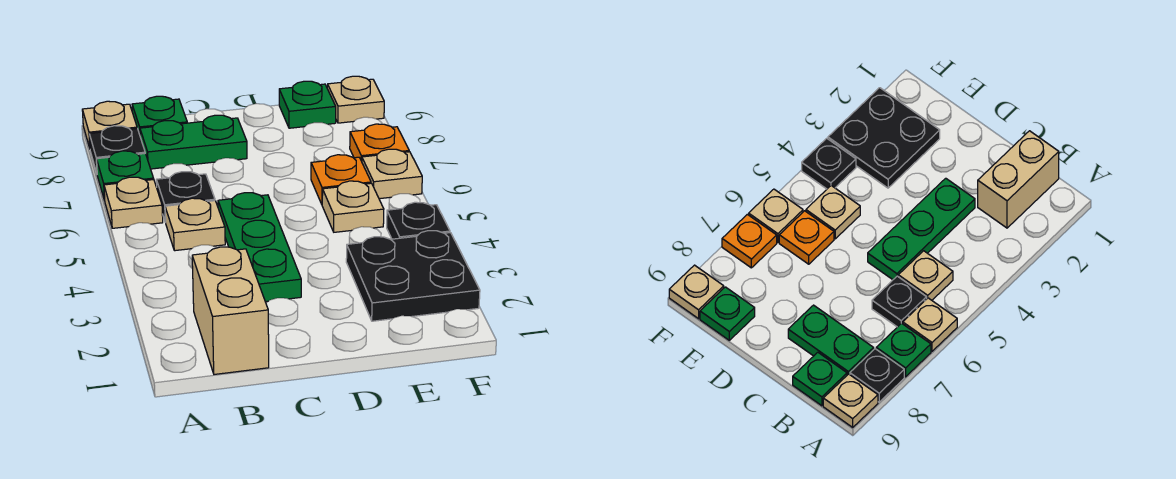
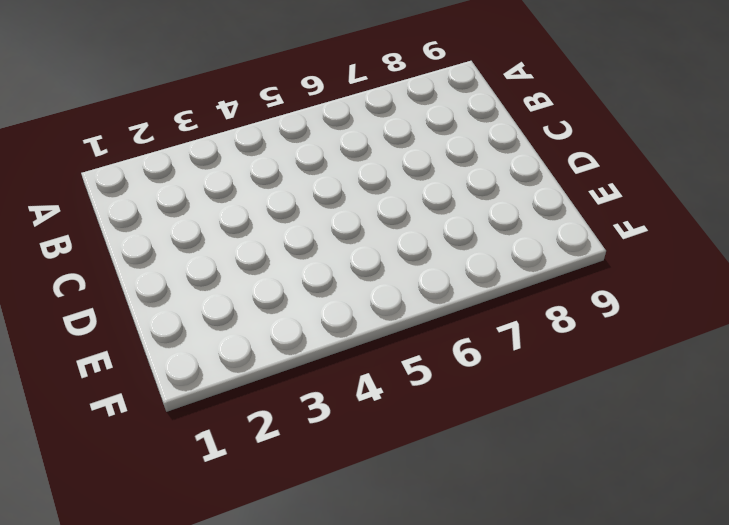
none -> tan 1x1 plate [104,177,163,228]
none -> green 1x1 plate [97,151,154,200]
none -> black 1x1 plate [89,126,145,173]

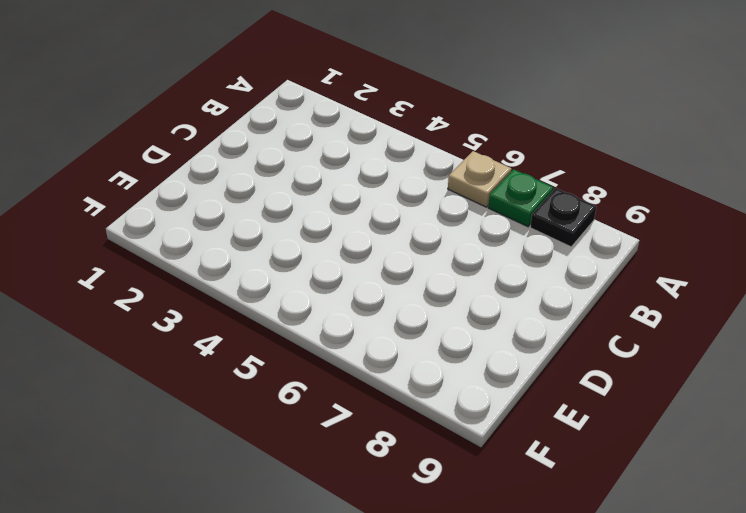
none -> tan 1x1 plate [82,101,137,148]
none -> tan 1x2 brick [192,247,269,374]
none -> tan 1x1 plate [165,198,225,251]

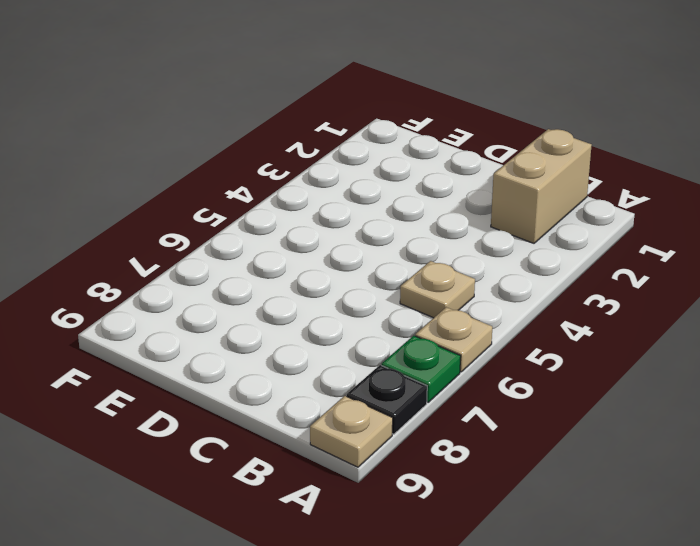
none -> black 1x1 plate [156,172,215,222]
none -> green 1x2 plate [140,115,247,169]
none -> green 1x1 plate [132,96,187,135]

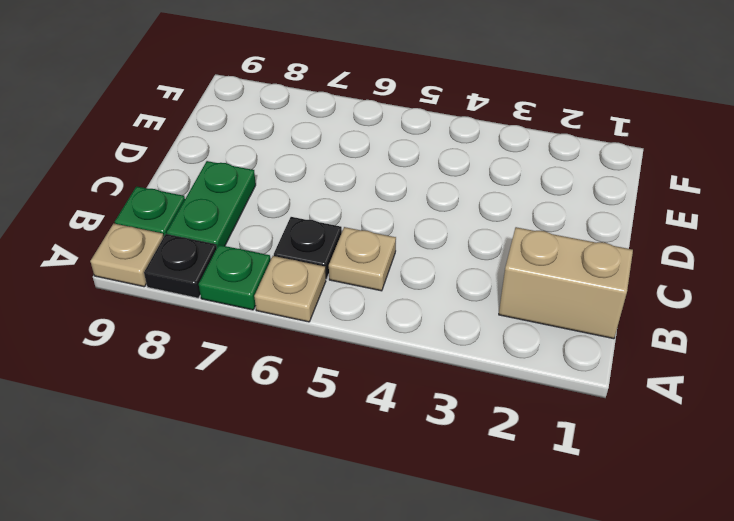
none -> green 1x3 plate [218,193,301,302]
none -> black 2x2 plate [346,231,480,321]
none -> tan 1x1 plate [322,181,384,232]

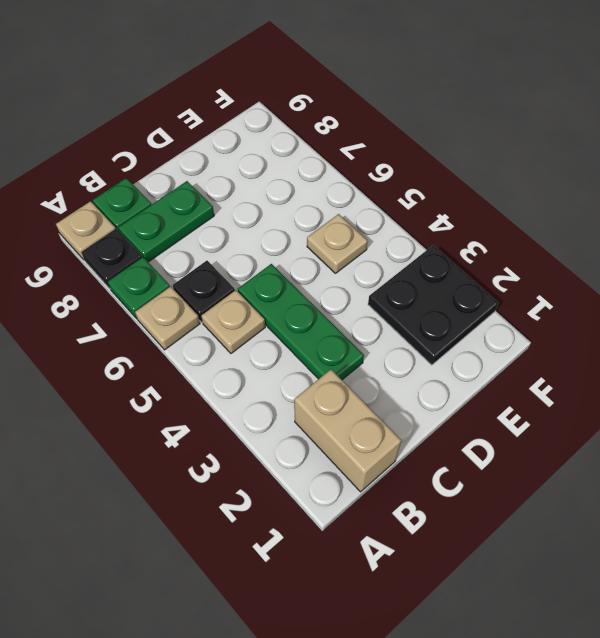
none -> orange 1x1 plate [311,155,371,204]
none -> green 1x1 plate [279,81,336,128]
none -> black 1x1 plate [387,202,450,239]

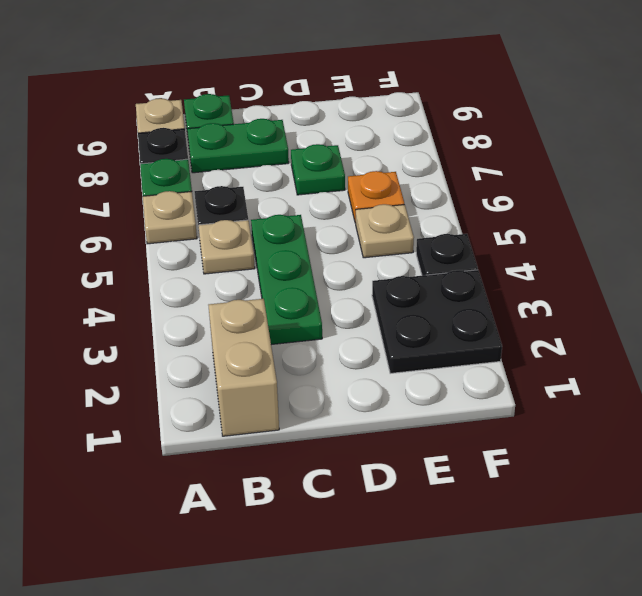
green 1x1 plate [291,144,345,195] -> green 1x1 plate moved to [279,81,336,128]
none -> tan 1x1 plate [362,149,422,199]
none -> orange 1x1 plate [350,124,409,161]
none -> tan 1x1 plate [327,76,384,123]

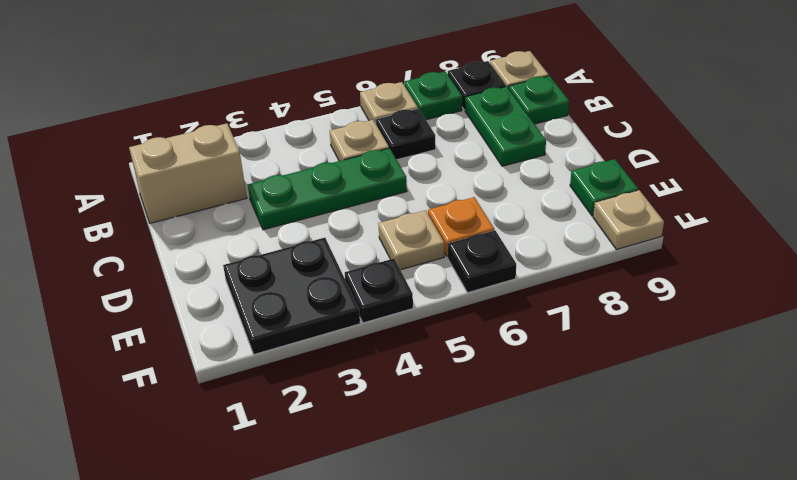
black 1x1 plate [448,230,516,293] -> tan 1x1 plate [362,149,422,199]
none -> orange 1x1 plate [350,124,409,161]

